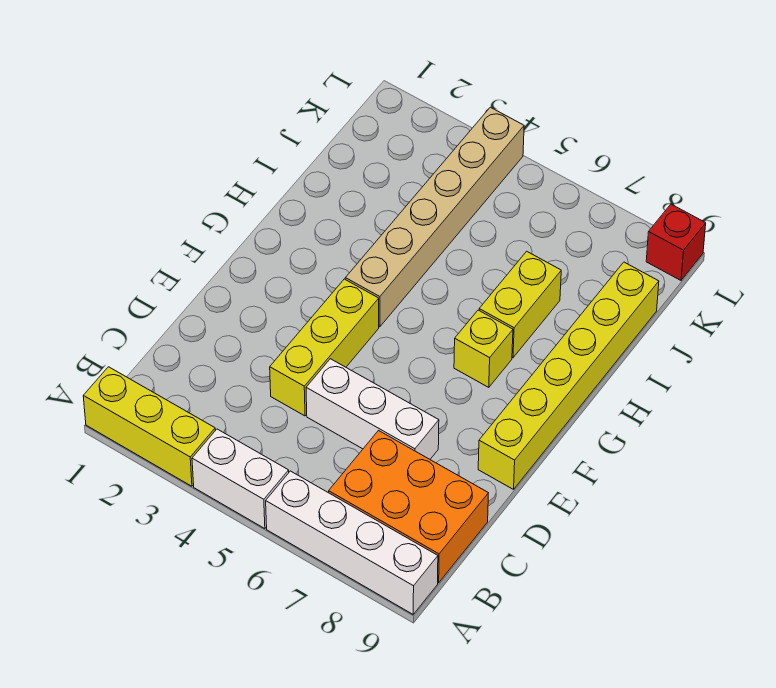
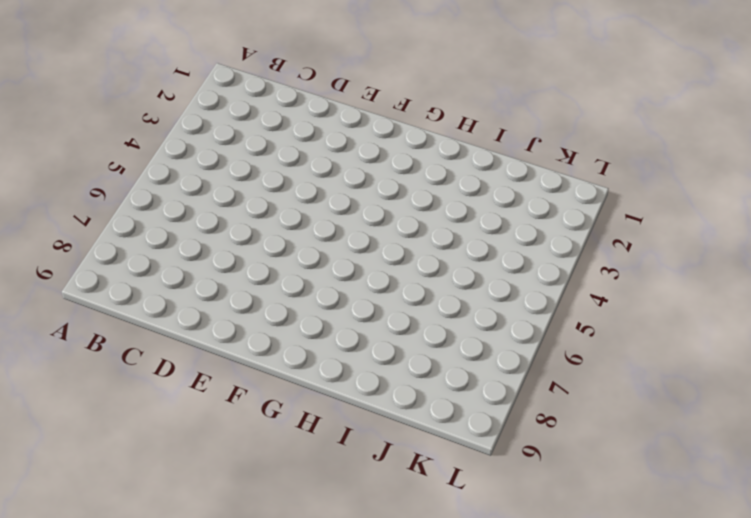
none -> yellow 1x3 brick [83,367,215,486]
none -> white 1x2 brick [192,429,289,529]

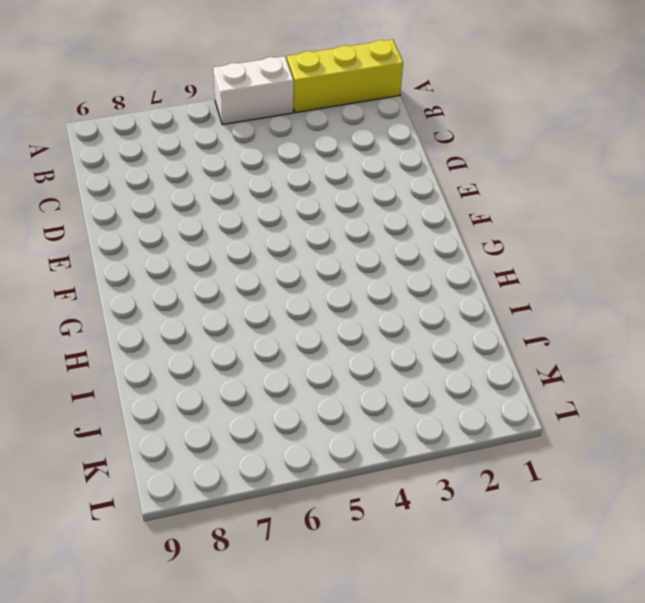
none -> white 1x4 brick [266,471,438,614]
none -> orange 2x3 brick [329,431,488,583]

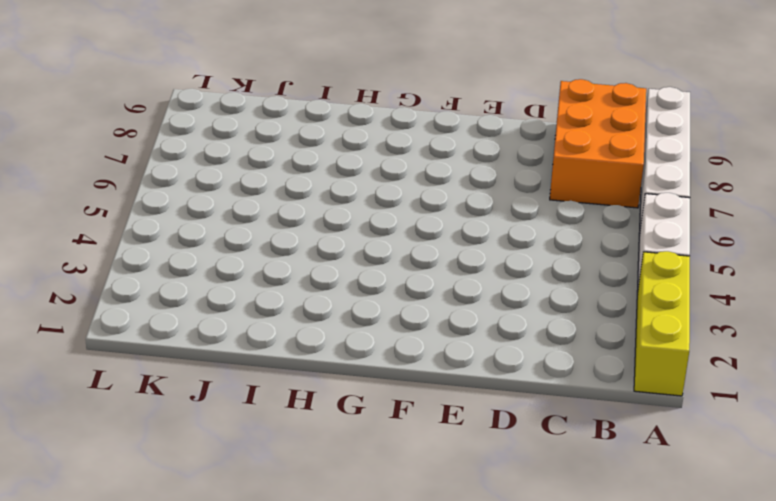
none -> yellow 1x3 brick [270,279,379,416]
none -> white 1x3 brick [306,359,439,459]

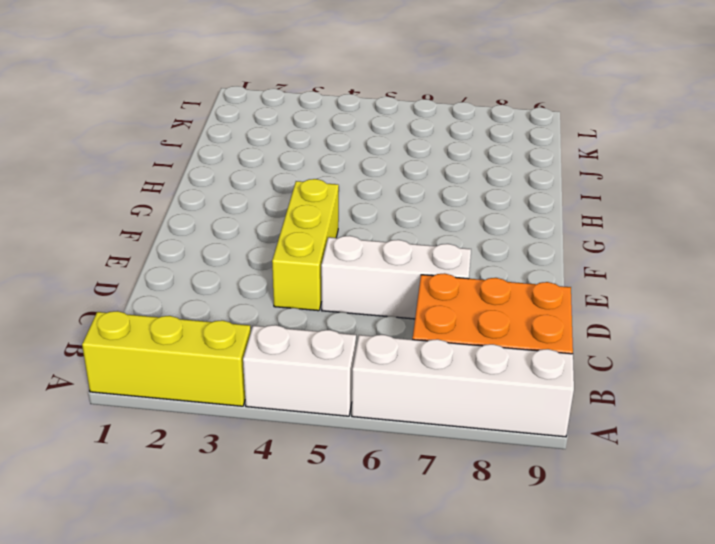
none -> yellow 1x6 brick [478,262,659,489]
none -> tan 1x6 brick [345,107,524,327]

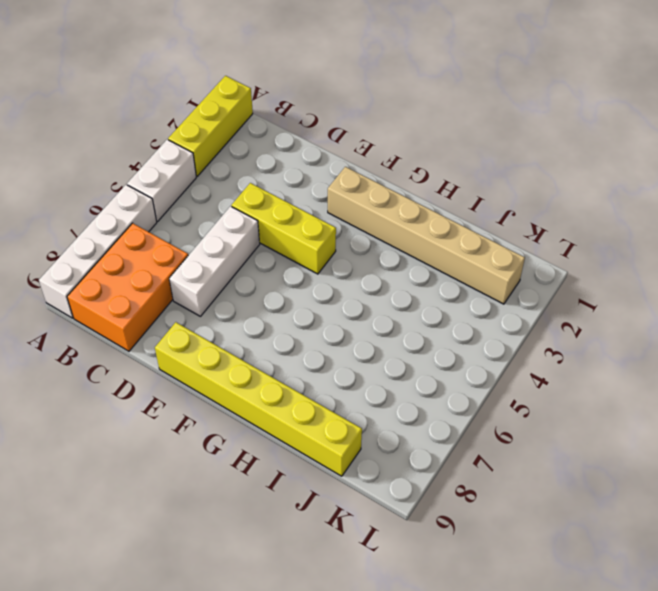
tan 1x6 brick [328,167,525,304] -> tan 1x6 brick moved to [345,107,524,327]
none -> yellow 1x1 brick [454,310,513,387]
none -> yellow 1x2 brick [479,251,561,358]

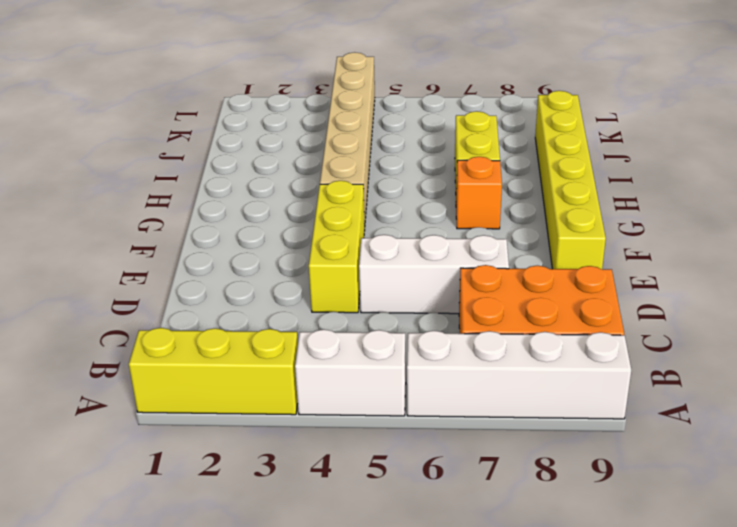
orange 1x1 brick [456,157,502,229] -> yellow 1x1 brick [454,310,513,387]
none -> red 1x1 brick [646,204,706,280]

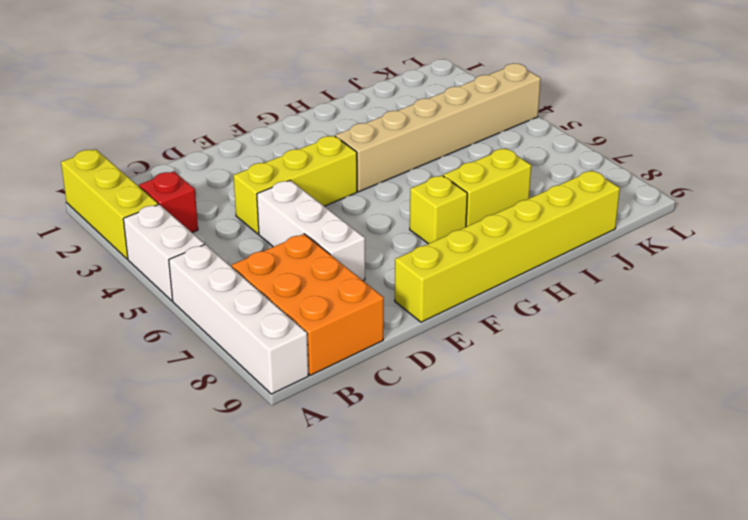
red 1x1 brick [139,171,198,232] -> red 1x1 brick moved to [646,204,706,280]

